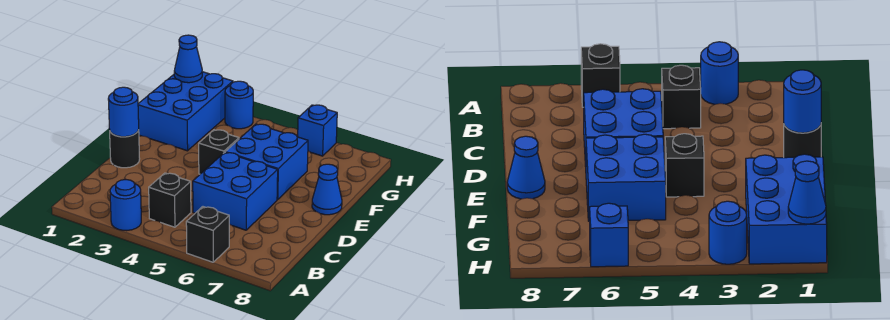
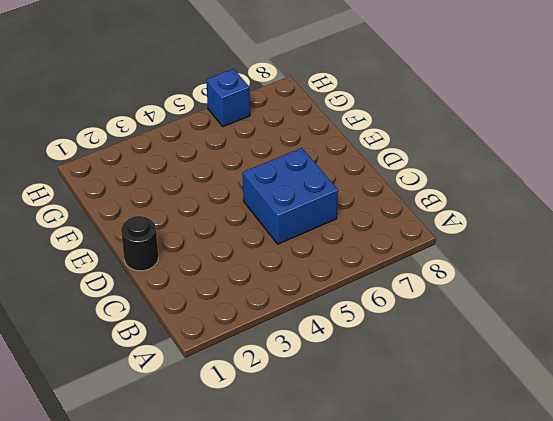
none -> blue 1x1 round brick [110,179,141,231]
none -> black 1x1 brick [186,207,229,262]
none -> black 1x1 brick [149,173,191,227]

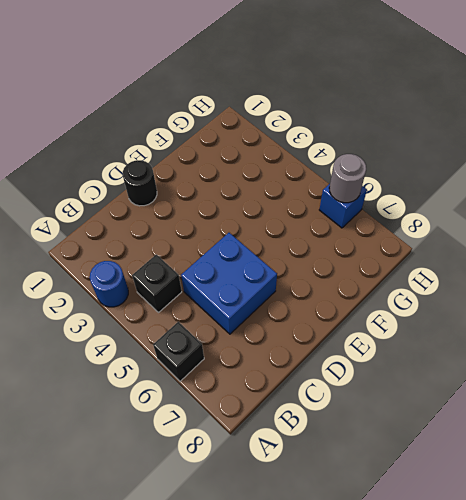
grey 1x1 round brick [329,154,366,203] -> none
none -> black 1x1 brick [199,130,239,174]
none -> blue 2x2 brick [225,124,308,200]
none -> blue 1x1 cone [312,164,342,215]

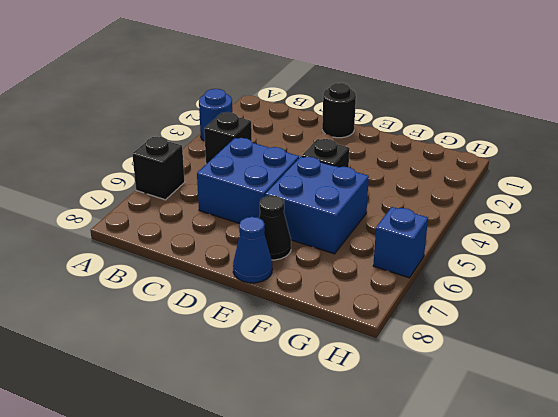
black 1x1 cone [259,196,291,260] -> none
none -> blue 2x3 brick [138,72,233,151]
none -> blue 1x1 round brick [225,81,253,129]
none -> blue 1x1 round brick [108,87,139,137]

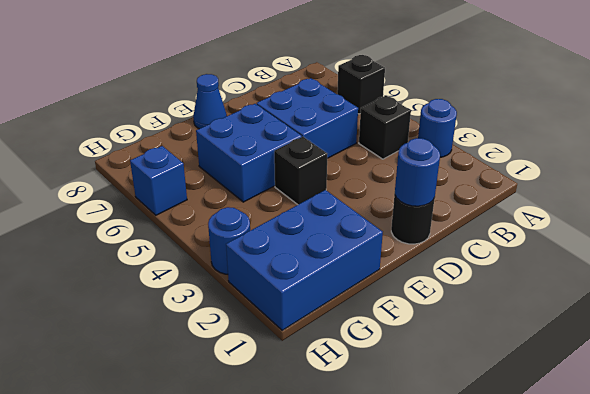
none -> blue 1x1 cone [174,35,202,83]

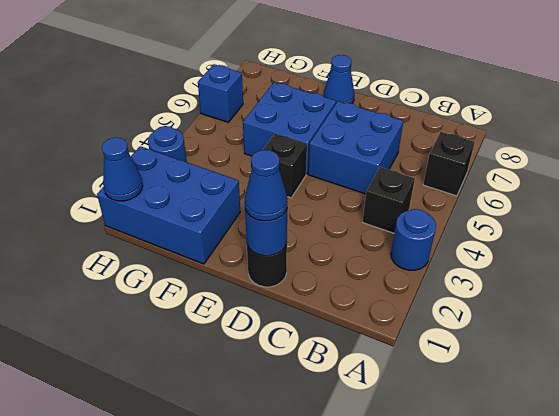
blue 1x1 cone [245,150,287,221] -> none

